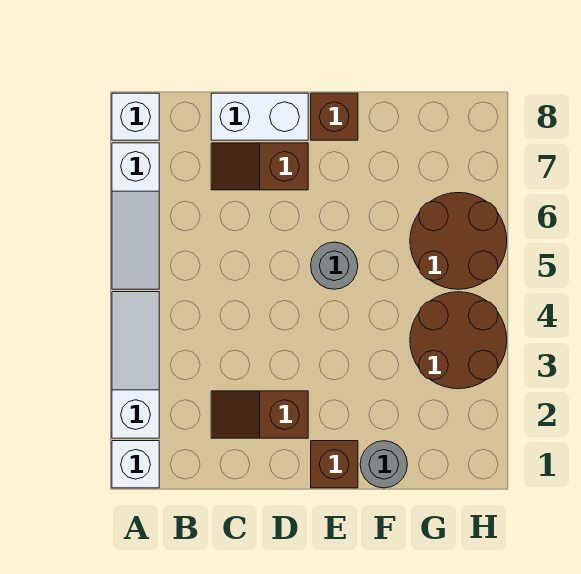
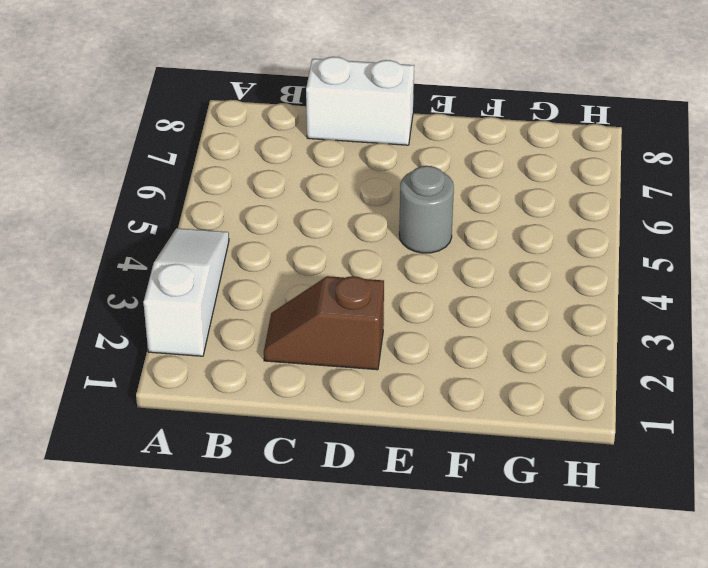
none -> white 1x1 brick [112,441,159,488]
none -> white 1x3 slope [112,143,159,289]
none -> white 1x1 brick [112,93,159,140]

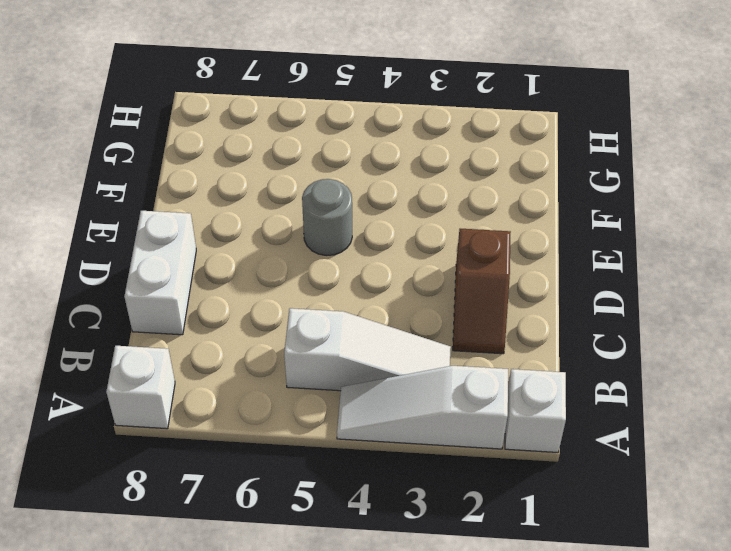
white 1x3 slope [284,308,451,391] -> white 1x3 slope moved to [112,143,159,289]
none -> brown 1x2 slope [211,143,308,190]
none -> brown 1x1 brick [311,441,358,488]
none -> brown 1x1 brick [311,93,358,140]

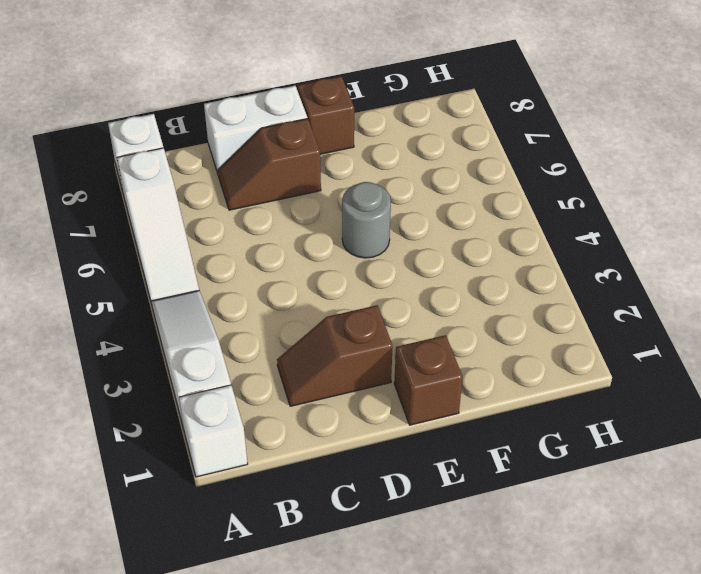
none -> grey 1x1 round brick [360,441,407,488]
none -> brown 2x2 round brick [410,292,507,389]
none -> brown 2x2 round brick [410,193,507,289]

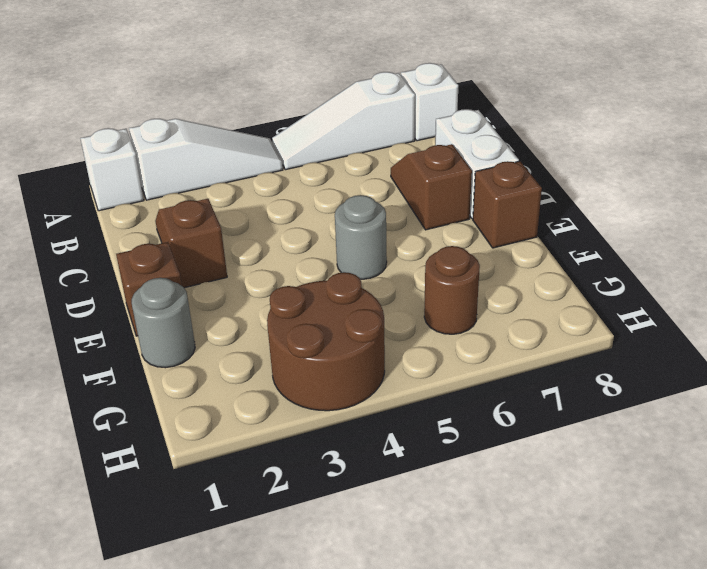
brown 1x1 round brick [424,246,480,334] -> brown 2x2 round brick [410,193,507,289]

